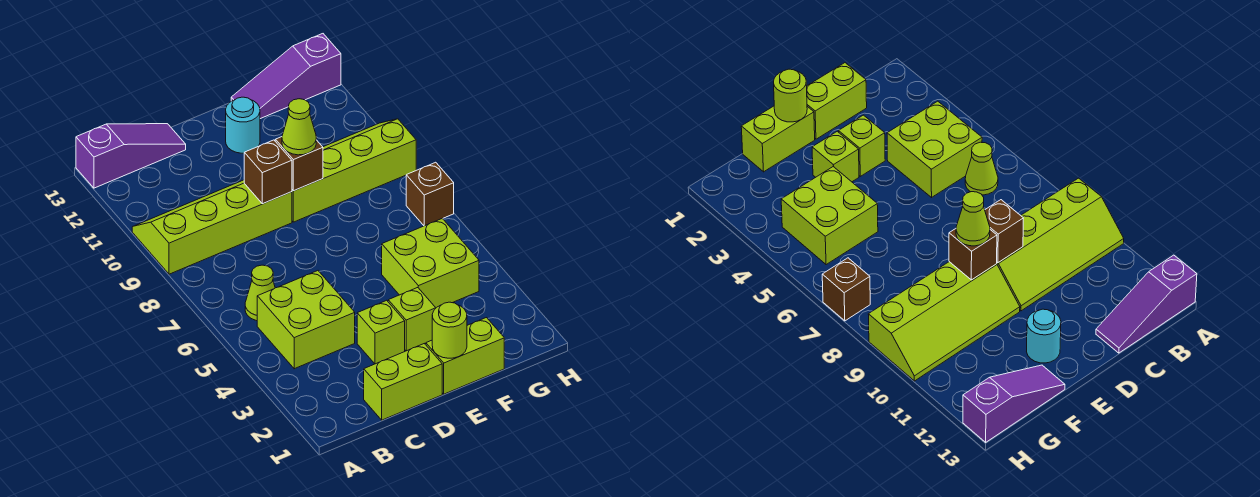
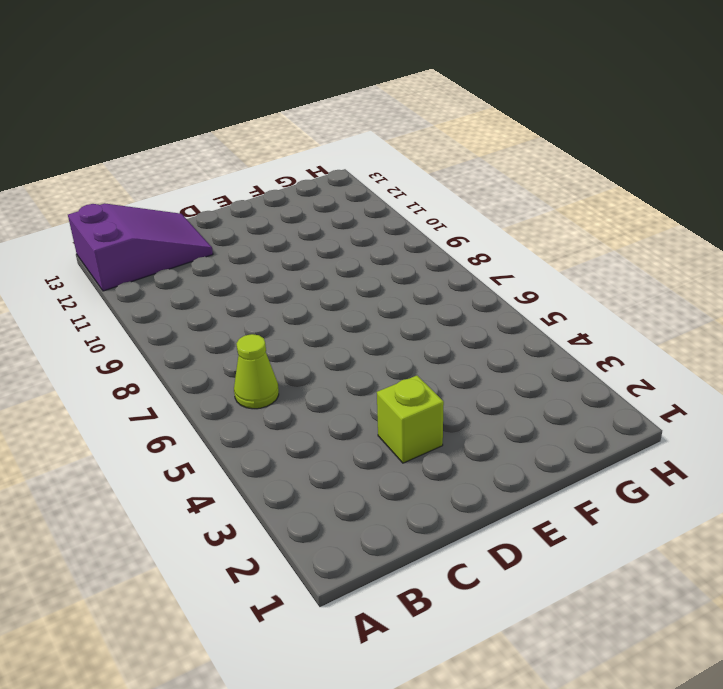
purple 2x3 slope [68,203,213,291] -> purple 1x3 slope [76,124,186,188]
none -> lime 2x4 slope [132,180,292,274]
none -> lime 2x2 brick [257,271,355,369]
none -> lime 1x2 brick [364,343,442,420]

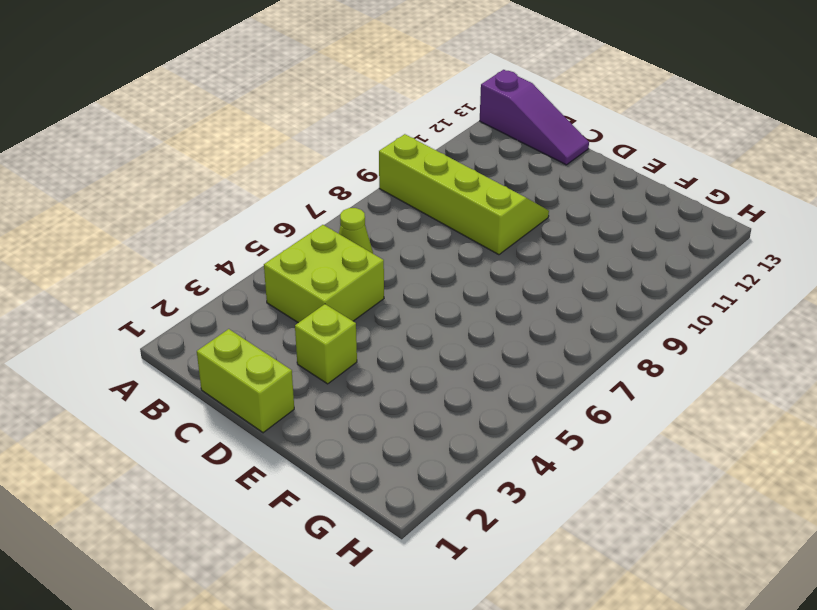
none -> lime 1x2 brick [426,318,504,394]
none -> lime 1x1 brick [388,288,436,351]
none -> lime 2x4 slope [292,119,416,222]

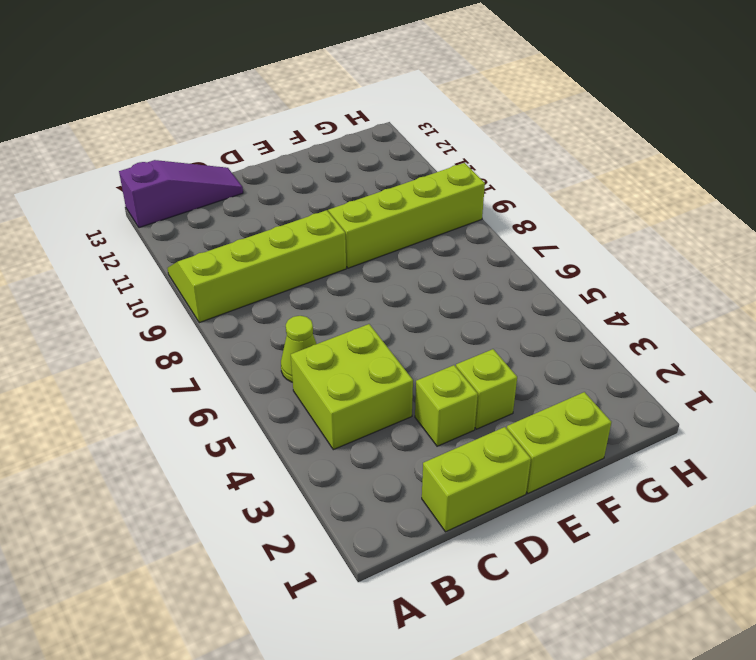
none -> cyan 1x1 round brick [226,97,260,153]
none -> lime 2x2 brick [382,218,479,308]
none -> purple 1x3 slope [231,34,341,119]

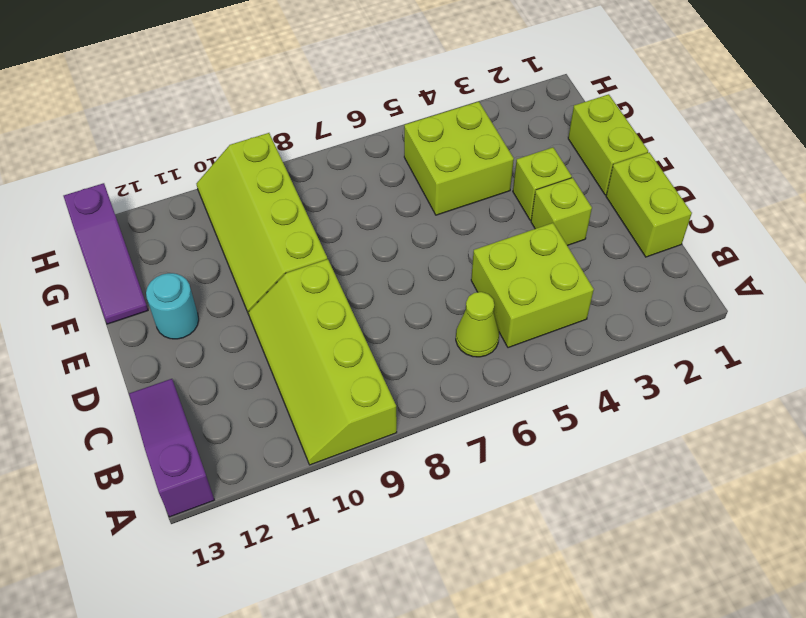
none -> brown 1x1 brick [406,162,454,226]
none -> brown 1x1 brick [244,140,292,204]
none -> lime 1x1 round brick [432,302,467,358]

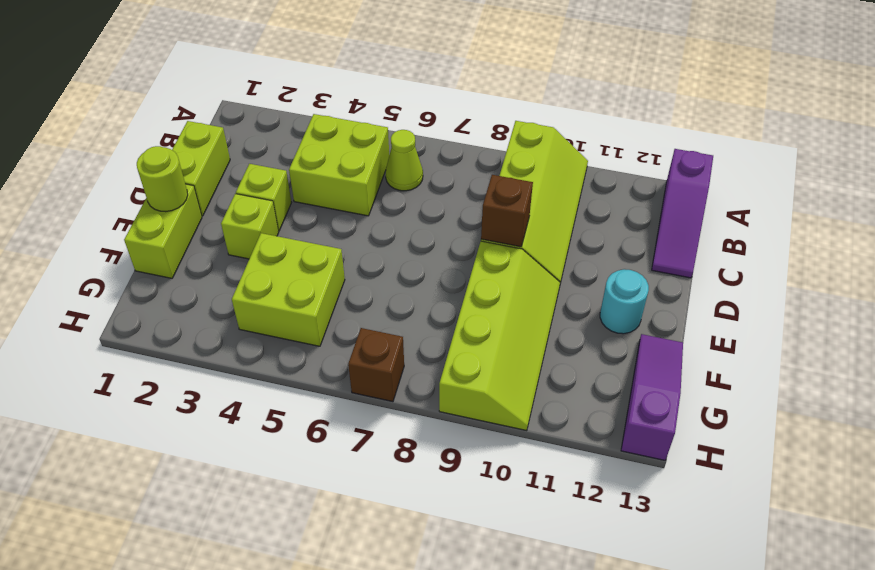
none -> brown 1x1 brick [275,137,323,191]
none -> lime 1x1 cone [282,99,316,155]

